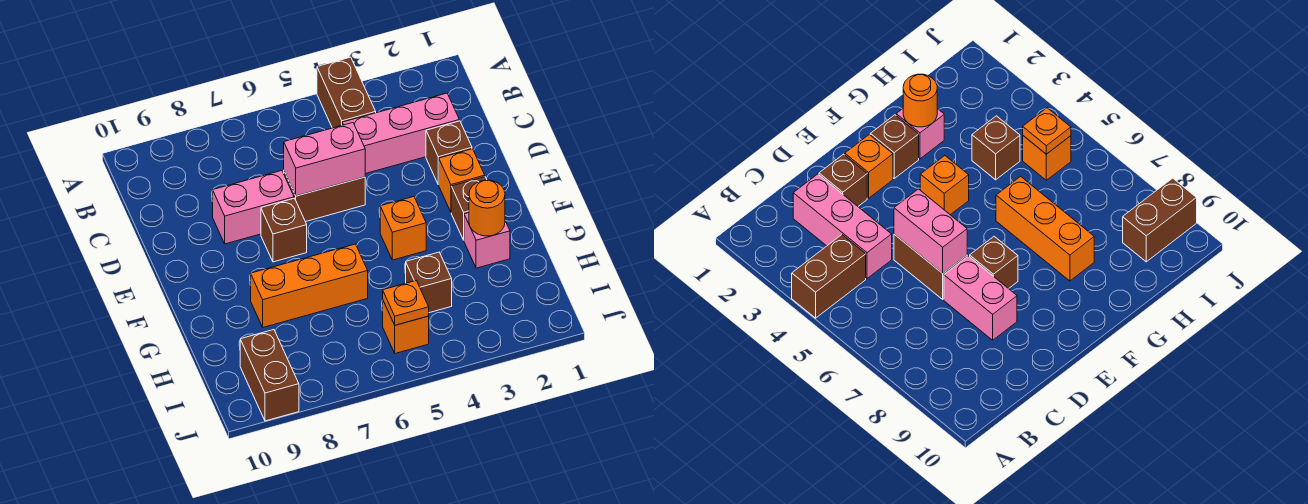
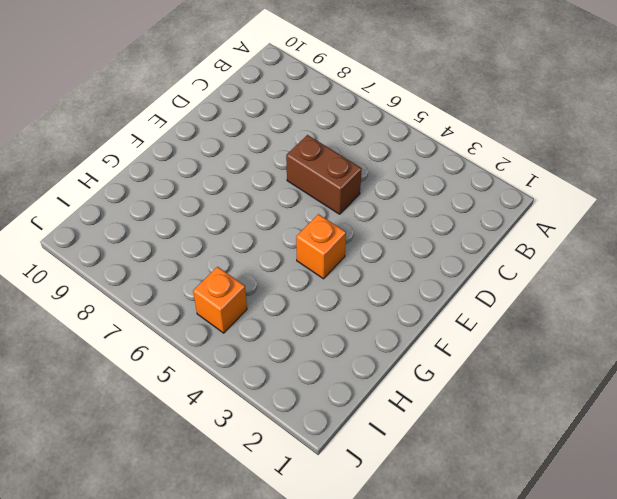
none -> brown 1x2 brick [317,57,376,128]
none -> pink 1x3 brick [342,93,459,174]
none -> brown 1x1 brick [426,121,472,184]

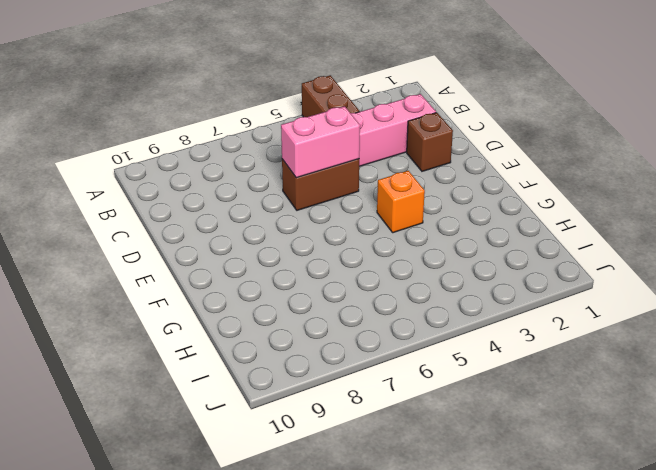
none -> pink 1x2 brick [213,171,294,244]
none -> orange 1x1 brick [438,149,485,212]
none -> brown 1x1 brick [261,198,307,262]

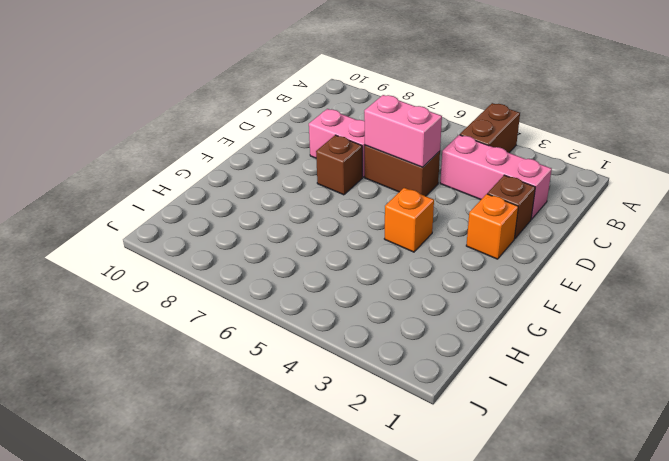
none -> brown 1x1 brick [451,177,487,240]
none -> pink 1x1 brick [464,213,510,268]
none -> orange 1x3 brick [251,244,368,327]

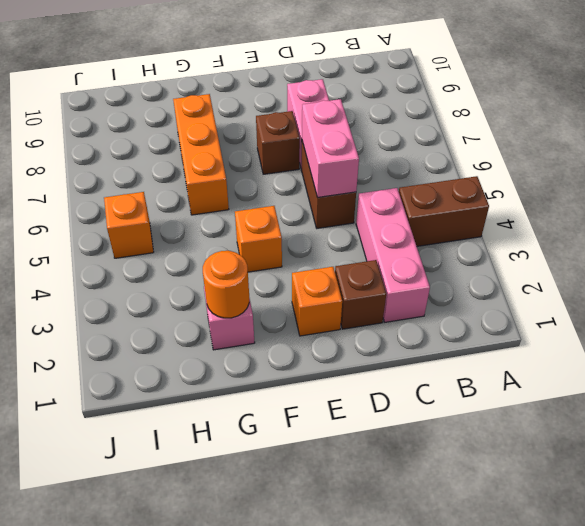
none -> brown 1x1 brick [451,177,487,240]
none -> brown 1x1 brick [406,252,452,313]
none -> brown 1x2 brick [240,330,299,421]

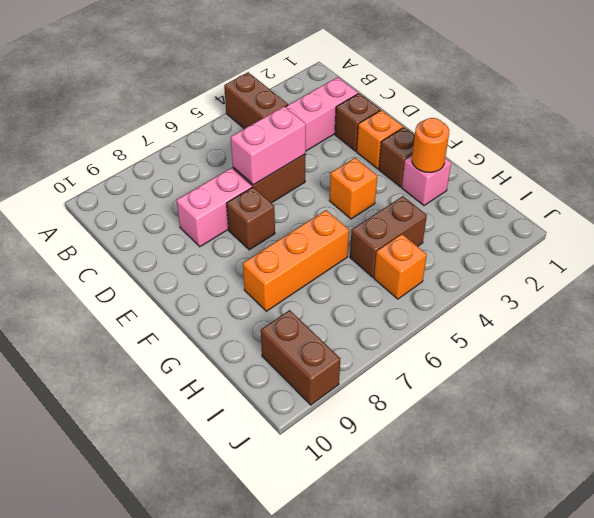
brown 1x2 brick [350,196,427,277] -> brown 1x1 brick [406,252,452,313]
none -> orange 1x1 plate [383,281,429,325]

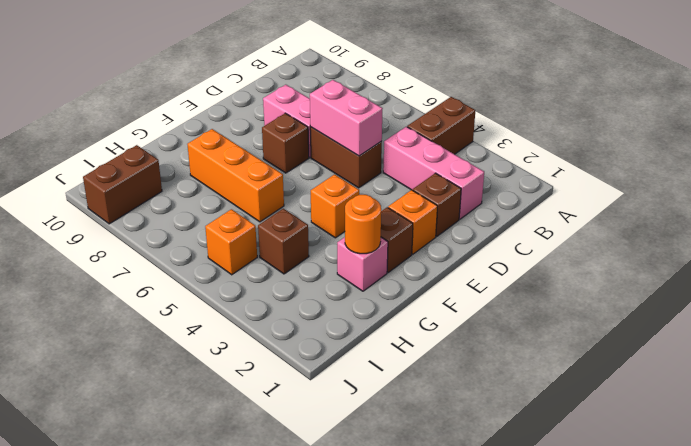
none -> orange 1x1 plate [383,281,429,325]

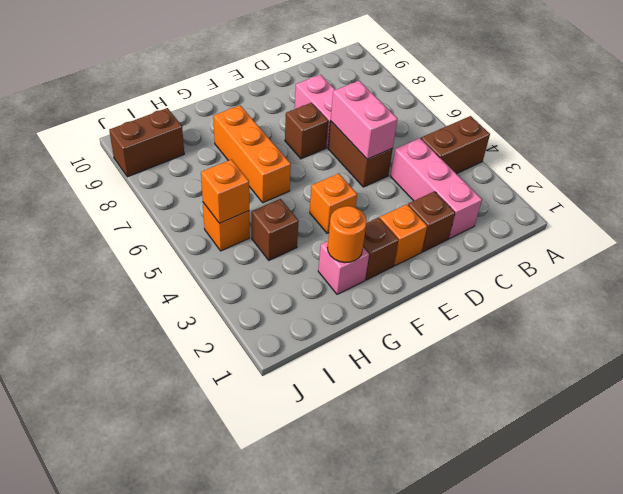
orange 1x1 brick [201,160,249,223] -> orange 1x1 plate [383,281,429,325]

